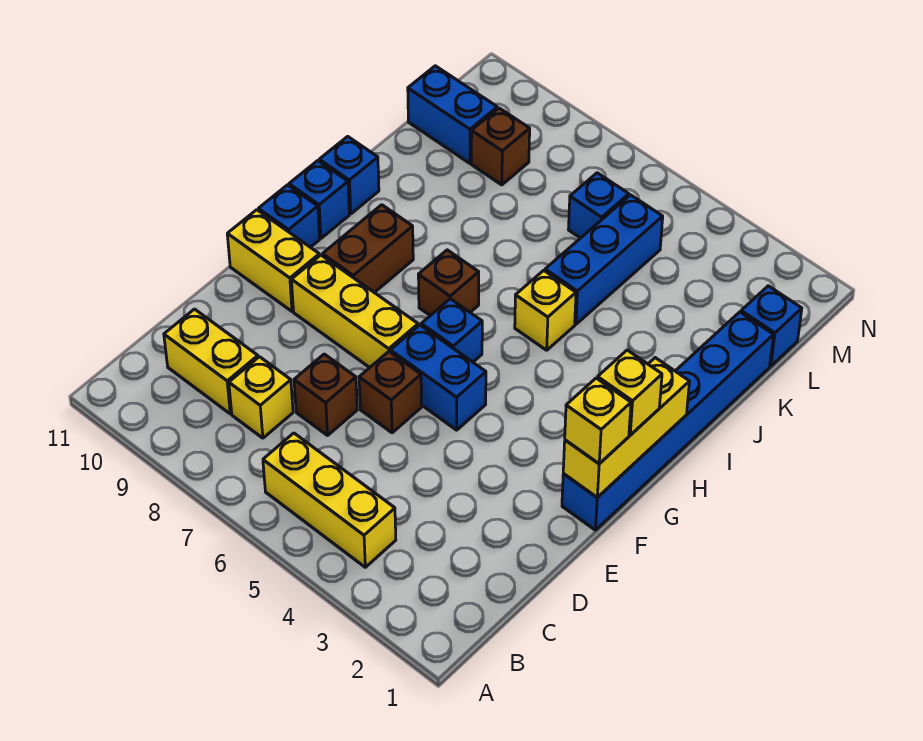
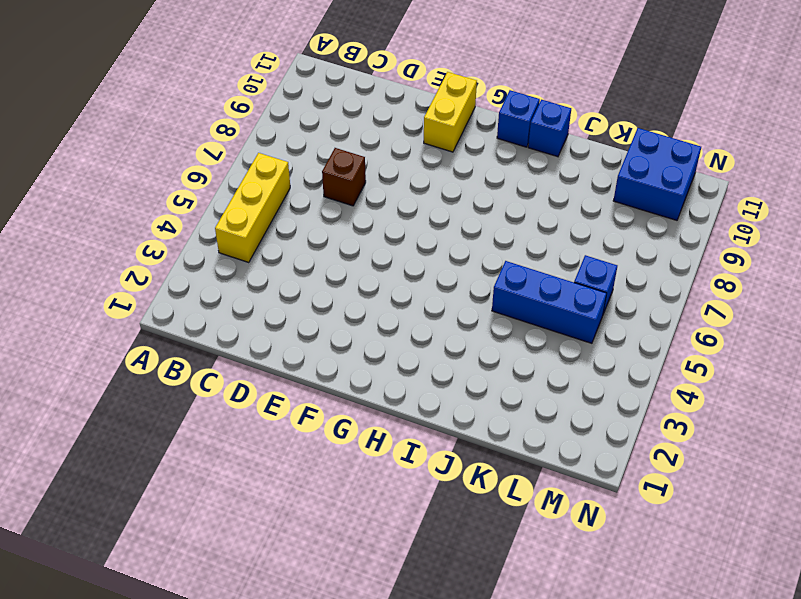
blue 2x2 brick [613,128,701,220] -> blue 1x2 brick [408,66,497,163]
none -> yellow 1x1 brick [229,357,293,438]
none -> yellow 1x2 brick [164,309,258,414]
none -> brown 1x1 brick [359,352,422,433]

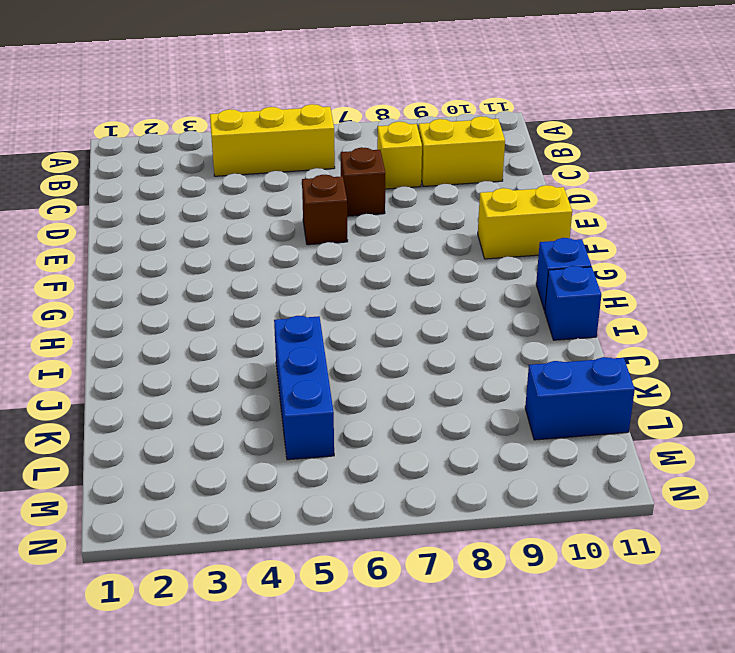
none -> blue 1x6 brick [562,312,773,530]
none -> blue 1x2 brick [390,325,486,430]
none -> yellow 1x3 brick [291,255,418,368]

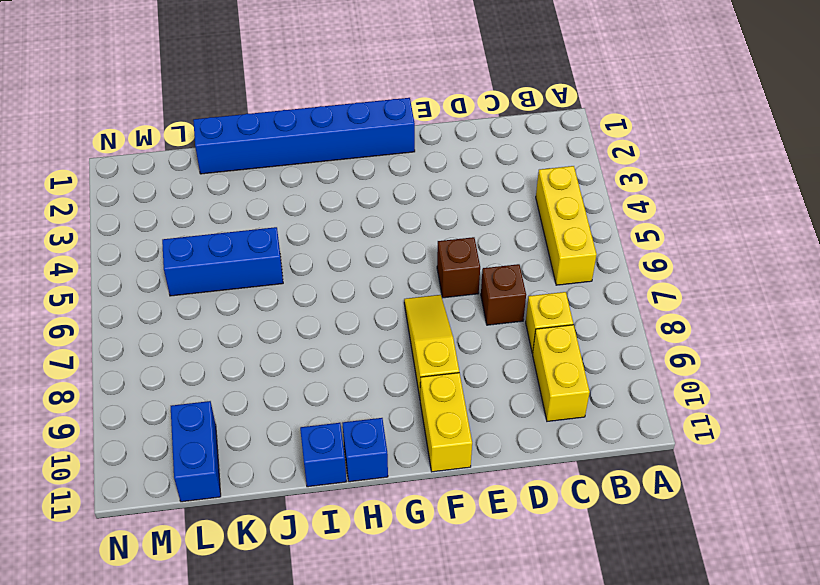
yellow 1x3 slope [404,295,459,398] -> yellow 1x3 brick [291,255,418,368]
none -> blue 1x2 brick [390,325,486,430]
none -> blue 1x1 brick [421,299,482,362]
none -> brown 1x2 brick [322,205,413,293]

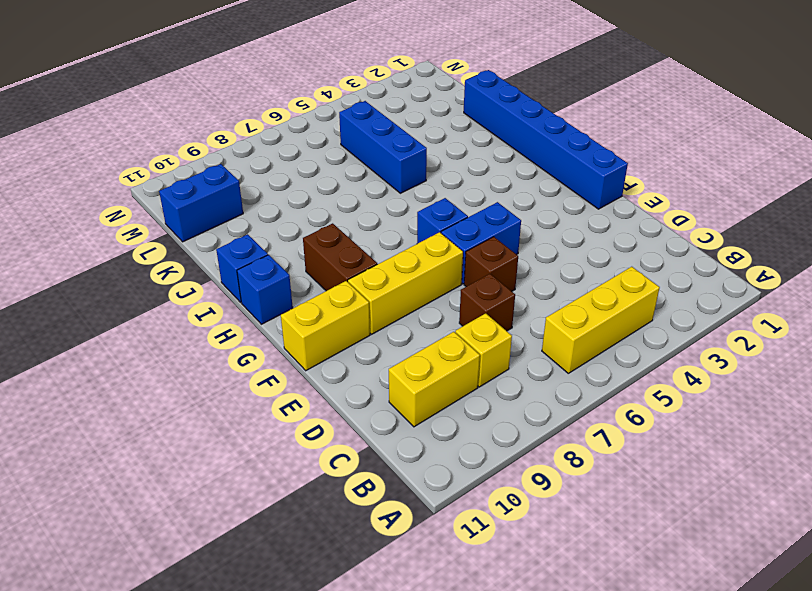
none -> blue 1x1 brick [258,185,320,247]
none -> brown 1x1 brick [418,250,479,316]
none -> yellow 1x1 brick [515,270,576,350]

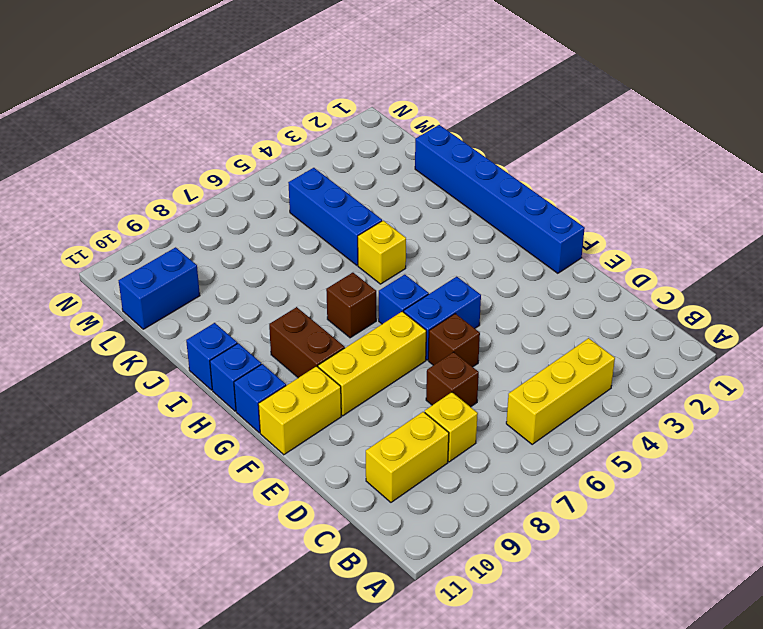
none -> blue 1x1 brick [741,286,802,366]
none -> blue 1x1 brick [568,173,629,238]
none -> brown 1x1 brick [471,108,530,185]

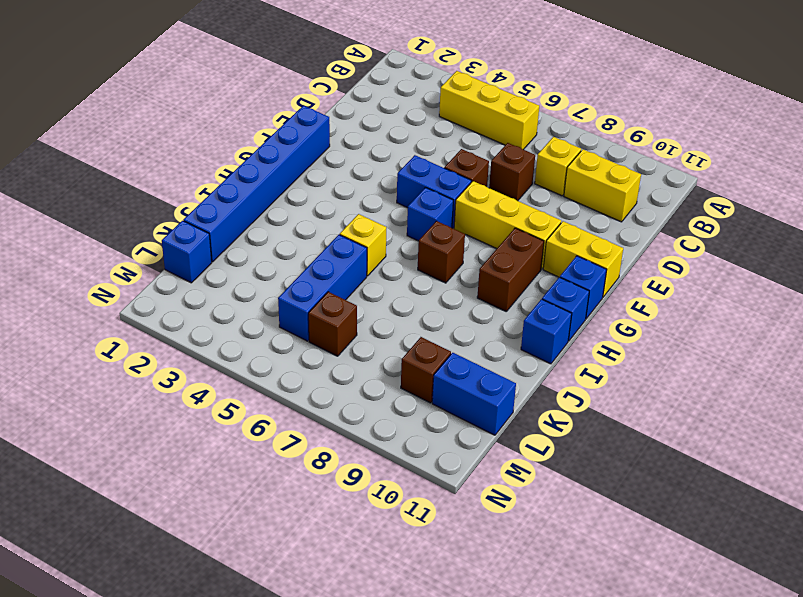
brown 1x1 brick [308,292,357,356] -> blue 1x1 brick [568,173,629,238]
none -> yellow 1x3 brick [563,358,690,497]
none -> yellow 1x1 brick [565,378,631,464]
none -> yellow 1x1 brick [597,350,662,435]

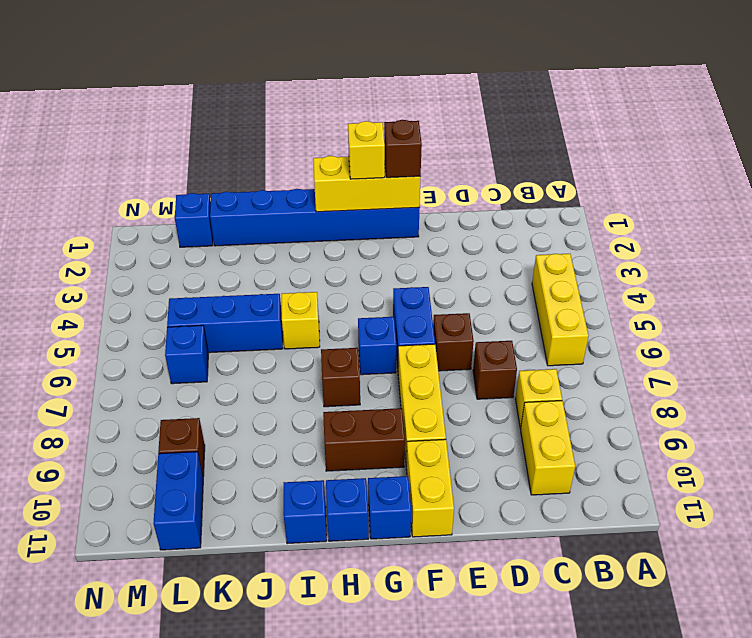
brown 1x1 brick [384,120,422,178] -> yellow 1x1 brick [565,378,631,464]

